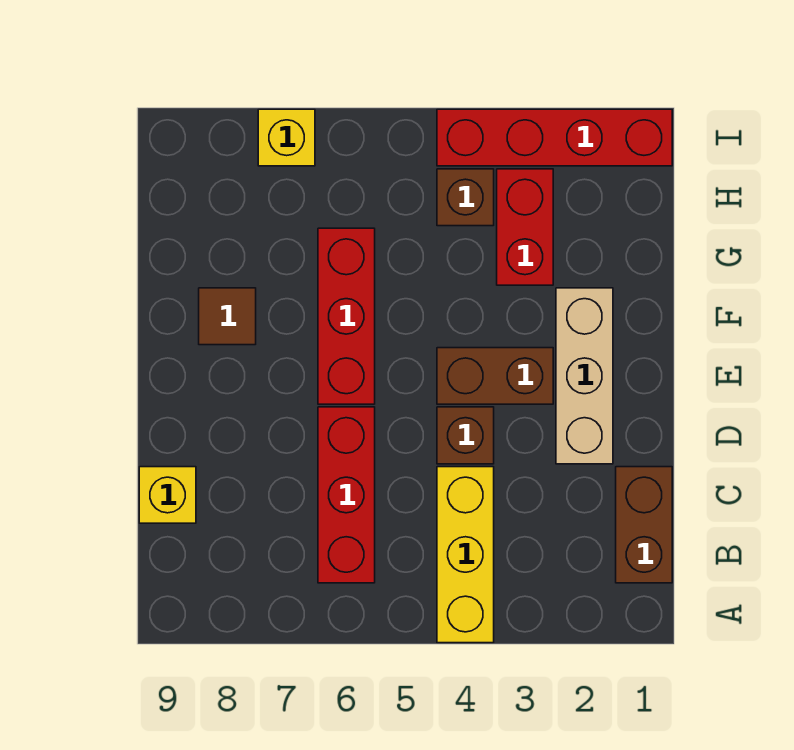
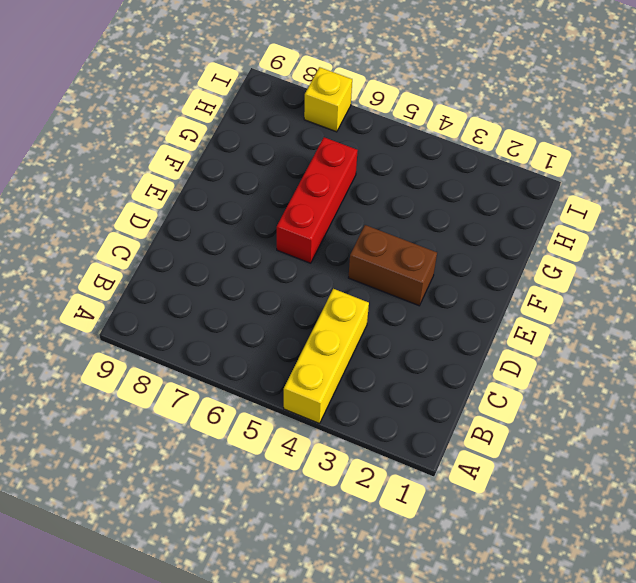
none -> brown 1x2 brick [616,467,672,583]
none -> red 1x3 brick [318,407,375,583]
none -> yellow 1x1 brick [139,467,196,523]

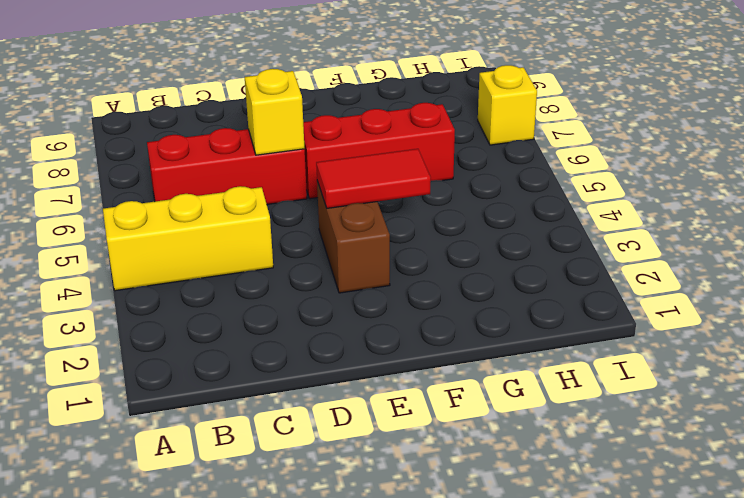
yellow 1x1 brick [245,69,305,155] -> yellow 1x1 brick moved to [139,467,196,523]
red 1x2 tile [316,149,431,208] -> none
none -> brown 1x2 brick [616,467,672,583]
none -> tan 1x3 brick [556,288,613,464]
none -> brown 1x1 brick [437,407,494,464]

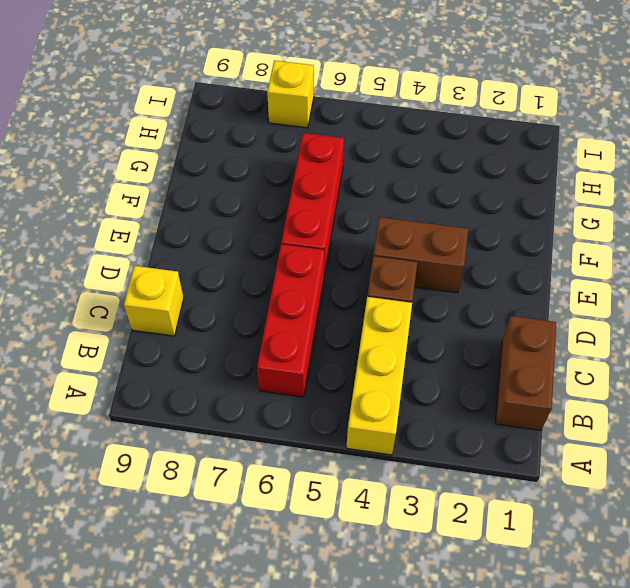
none -> tan 1x3 brick [556,288,613,464]
none -> brown 1x1 tile [199,288,256,345]
none -> red 1x2 brick [497,169,553,285]

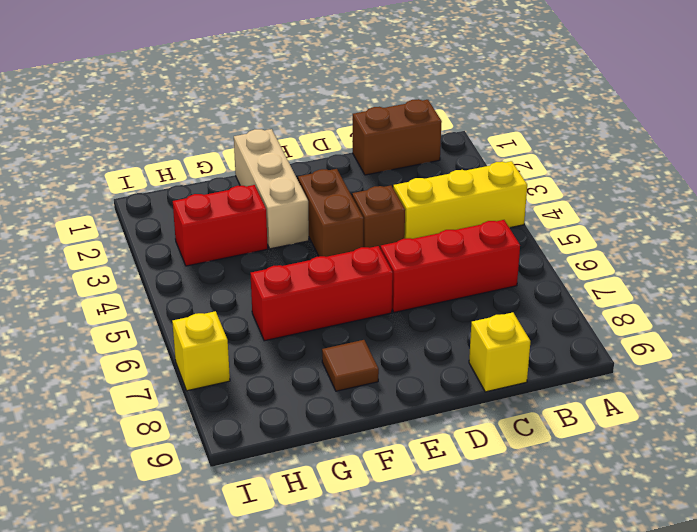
tan 1x3 brick [234,129,309,249] -> tan 1x3 brick turned to [556,288,613,464]
none -> brown 1x1 brick [437,169,494,226]
none -> red 1x4 brick [437,109,672,166]

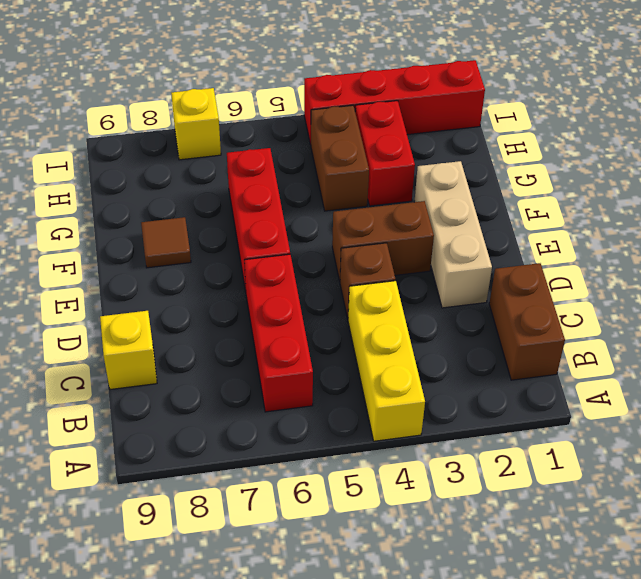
brown 1x2 brick [311,105,369,211] -> brown 1x1 brick [437,169,494,226]

